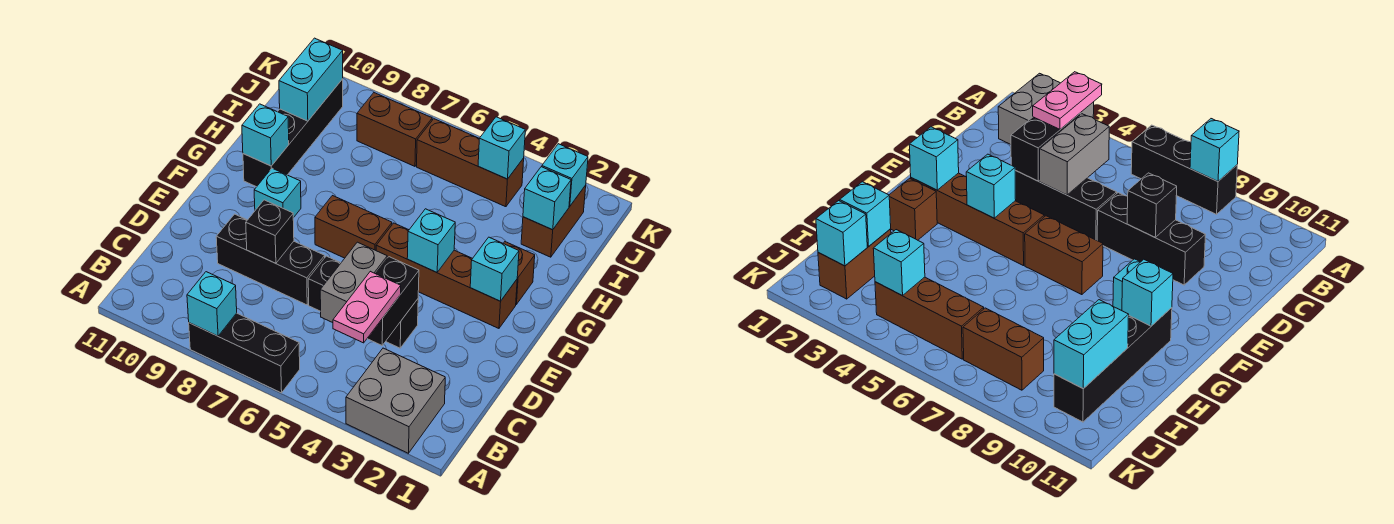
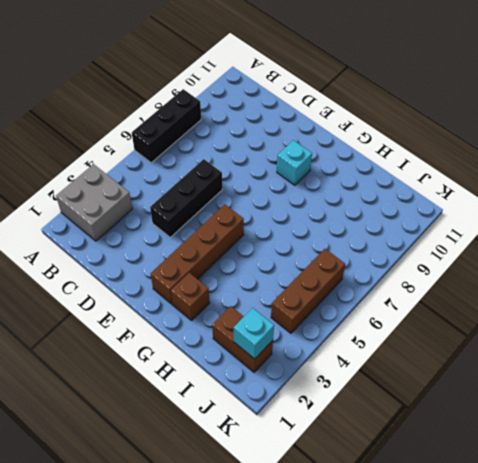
none -> black 1x3 brick [216,214,325,305]
none -> brown 1x2 brick [315,196,392,258]
none -> black 1x4 brick [243,79,343,187]

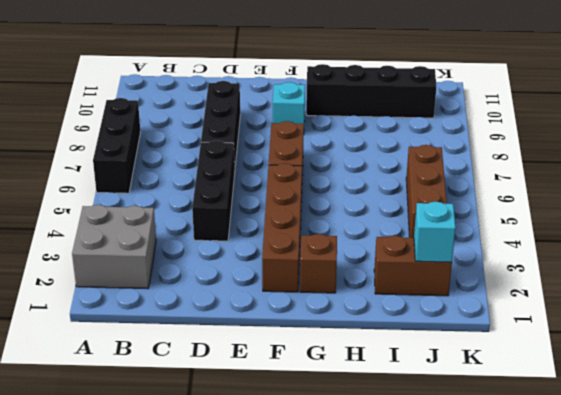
none -> brown 1x2 brick [357,93,432,166]
none -> cyan 1x1 brick [187,272,237,336]
none -> black 1x2 brick [367,257,419,345]

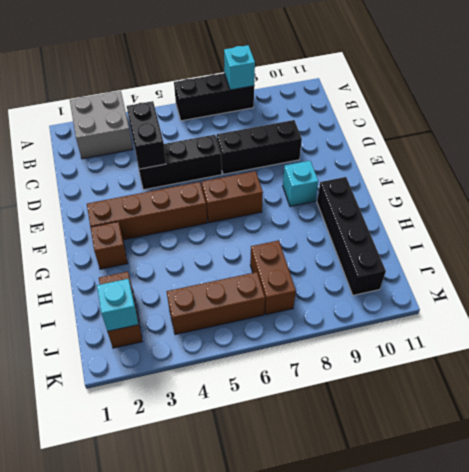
brown 1x2 brick [250,240,296,315] -> brown 1x2 brick turned to [357,93,432,166]
none -> grey 1x2 brick [320,242,387,323]
none -> black 1x1 brick [246,200,294,263]
none -> cyan 1x1 brick [470,237,519,301]

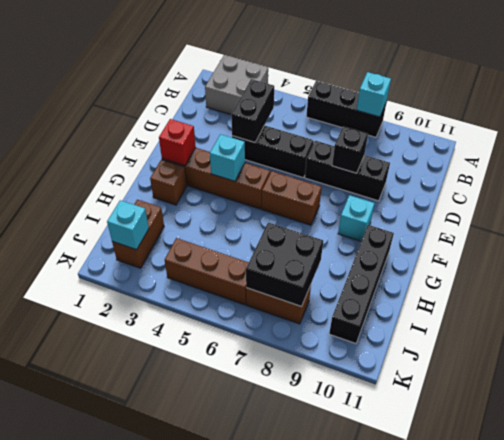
red 1x1 brick [159,119,196,166] -> cyan 1x1 brick [470,237,519,301]
black 2x2 brick [246,222,323,307] -> none
none -> grey 1x2 brick [320,242,387,323]
none -> cyan 1x1 brick [242,104,289,166]
none -> cyan 1x1 brick [523,167,571,230]

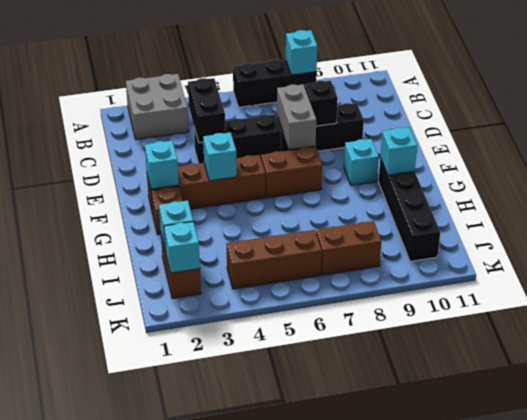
grey 1x2 brick [277,84,316,149] -> grey 1x2 brick moved to [320,242,387,323]
none -> cyan 1x2 brick [279,38,343,121]
none -> cyan 1x1 brick [478,117,525,179]
none -> pink 1x2 plate [333,271,401,343]

